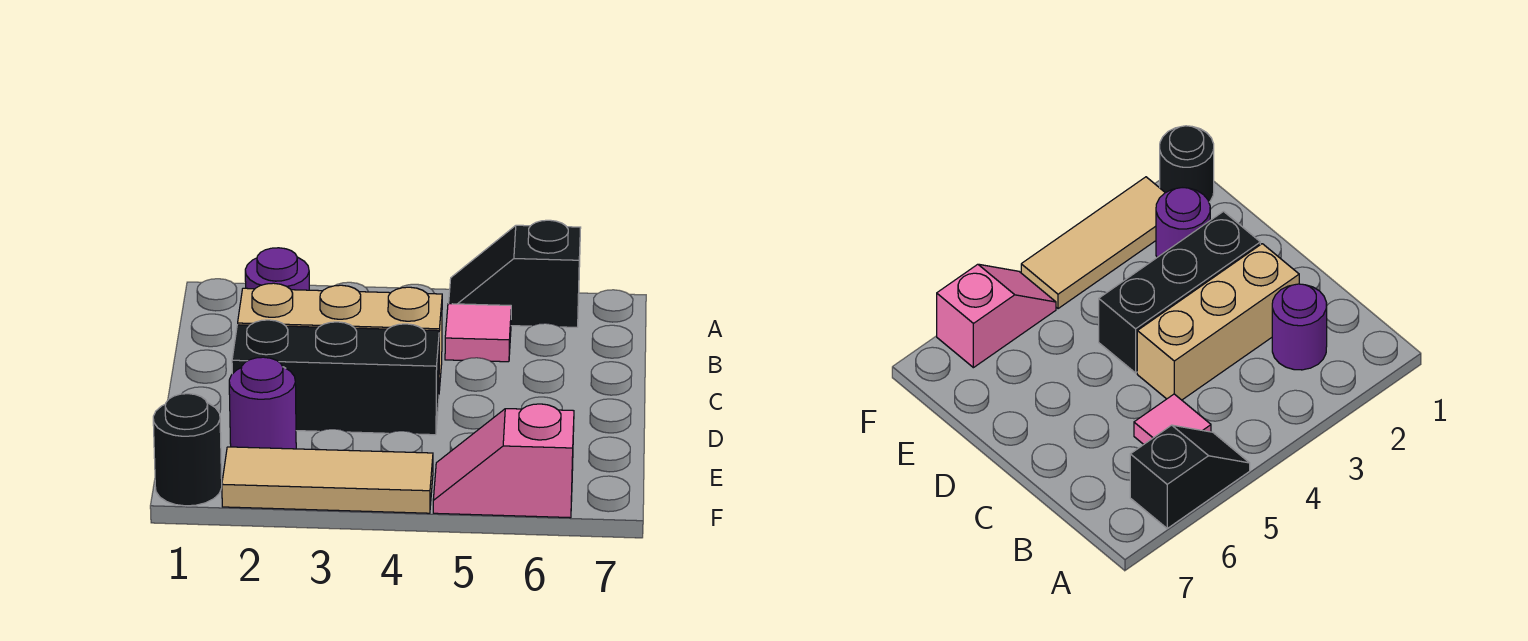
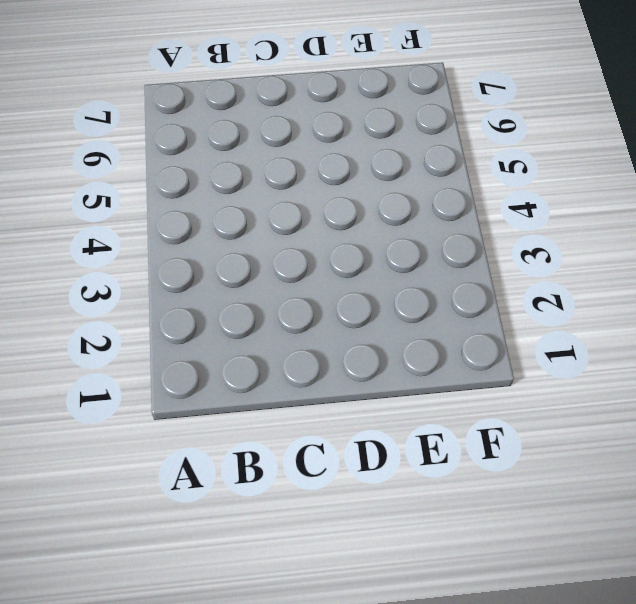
none -> black 1x2 slope [449,220,581,327]
none -> purple 1x1 round brick [245,248,309,290]

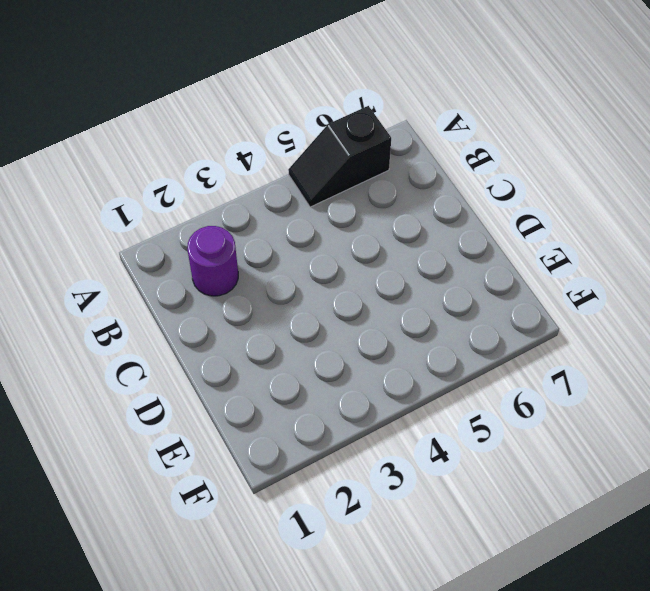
none -> pink 1x1 tile [445,304,511,362]
none -> tan 1x3 brick [238,283,442,390]

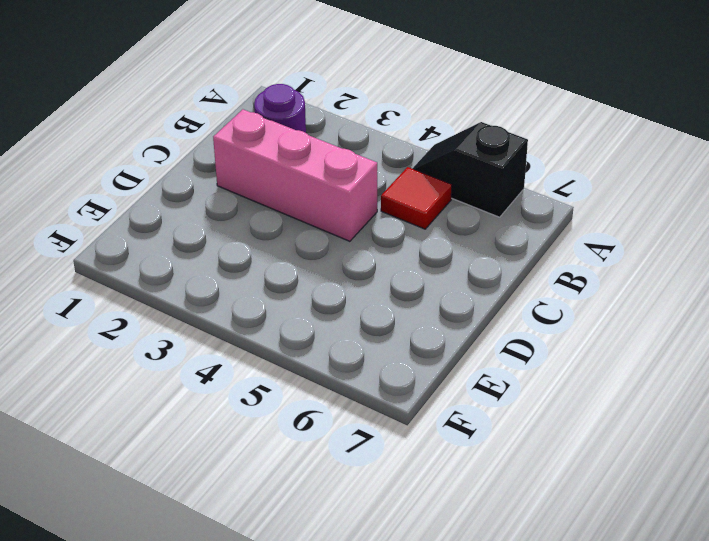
red 1x1 tile [381,167,452,229] -> pink 1x1 tile [445,304,511,362]
pink 1x3 brick [213,109,377,241] -> tan 1x3 brick [238,283,442,390]
none -> black 1x3 brick [232,320,439,435]
none -> purple 1x1 round brick [229,357,296,449]

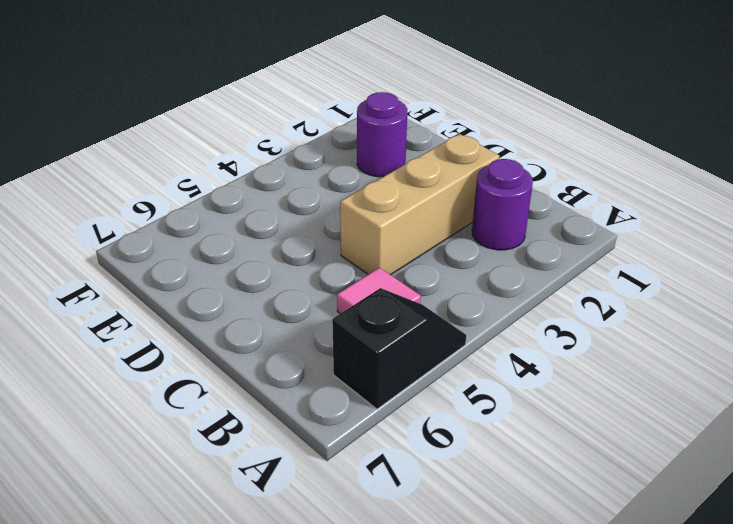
none -> black 1x3 brick [232,320,439,435]
none -> black 1x1 round brick [153,394,222,506]

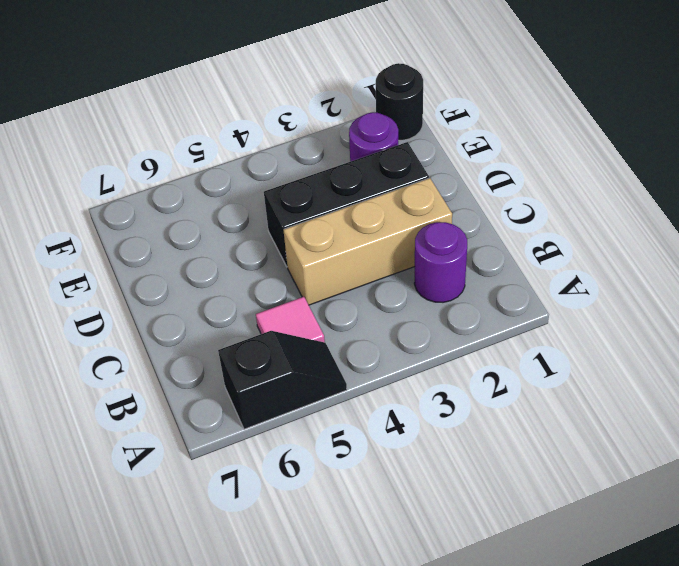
none -> tan 1x3 tile [222,447,433,513]
none -> pink 1x2 slope [433,404,574,518]

